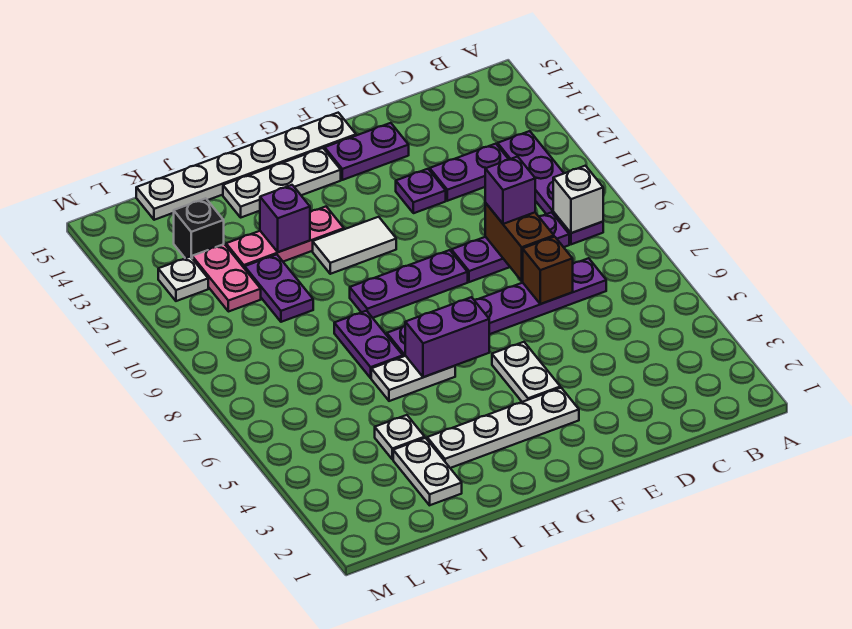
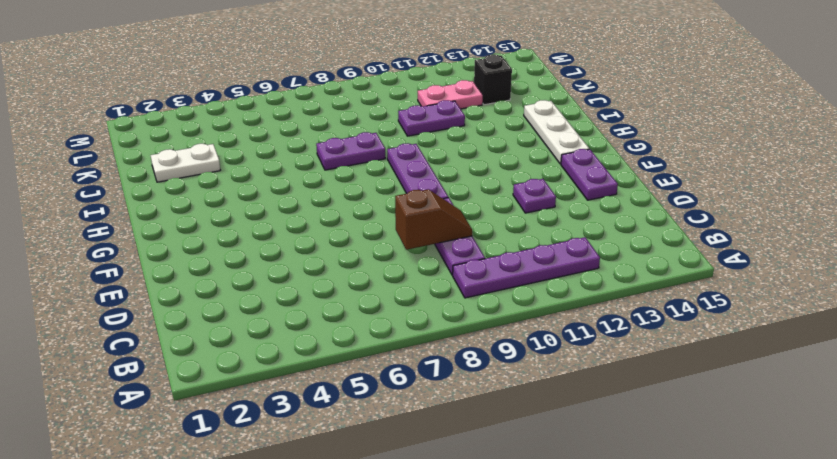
brown 1x2 slope [395,189,472,250] -> brown 1x2 brick [485,203,554,281]
none -> purple 1x6 plate [387,258,606,357]
none -> purple 1x2 plate [430,144,509,201]
none -> white 1x4 plate [427,388,579,468]

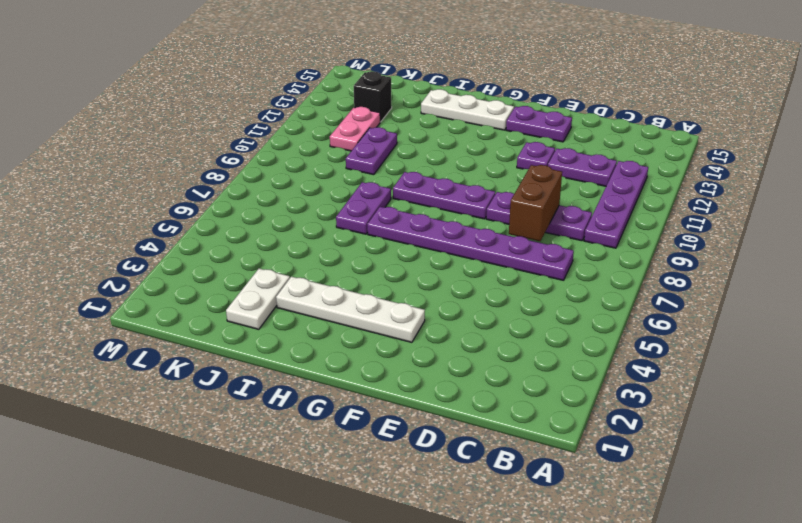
none -> white 1x2 plate [492,342,560,402]
none -> white 1x6 plate [136,113,356,220]
none -> white 1x2 tile [313,217,396,274]

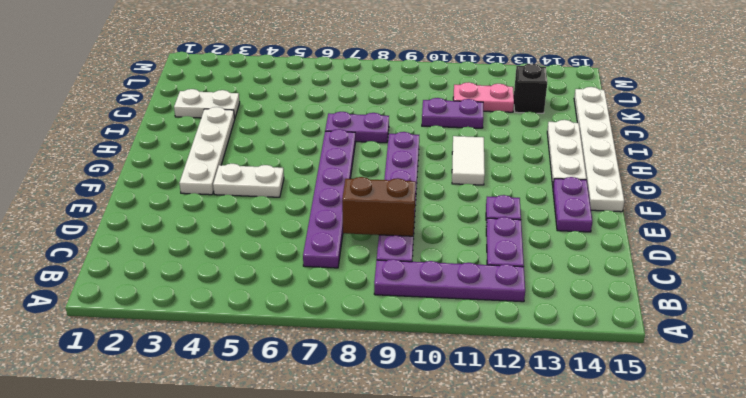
none -> white 1x2 plate [371,356,455,401]
none -> pink 1x3 plate [226,207,344,269]
none -> white 1x1 plate [375,415,425,460]

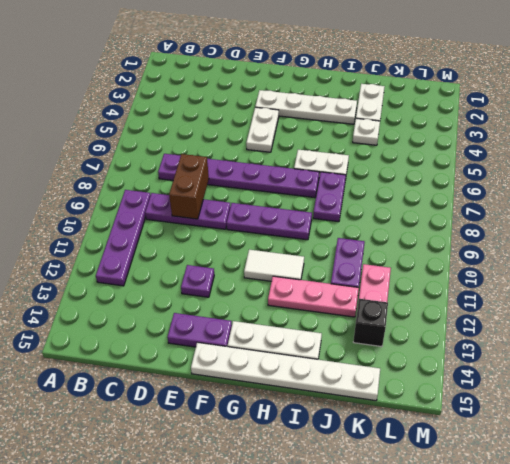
none -> purple 1x2 plate [430,144,509,201]
none -> white 1x1 plate [158,257,208,301]
none -> white 1x1 brick [553,166,603,233]

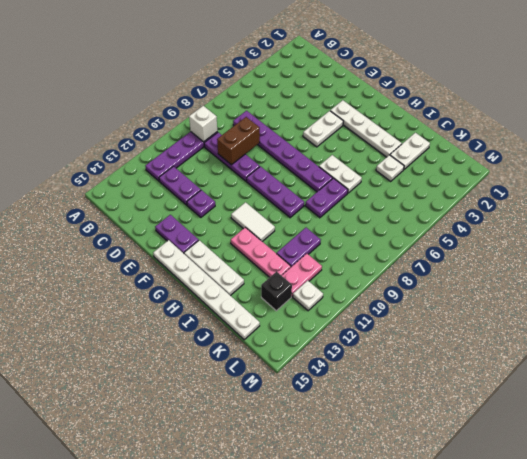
none -> brown 1x1 brick [523,237,573,304]
none -> purple 1x2 brick [405,297,489,377]
none -> purple 1x1 brick [260,185,310,252]

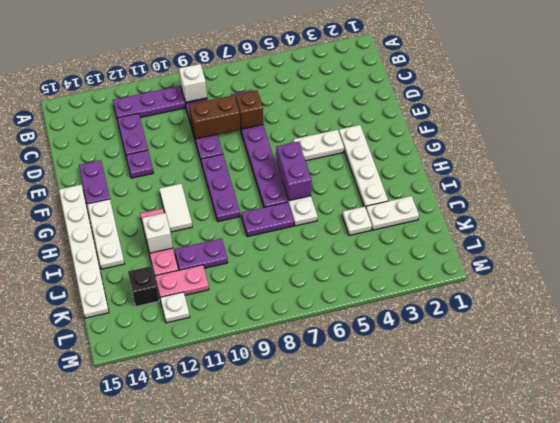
white 1x1 brick [142,213,173,253] -> purple 1x1 brick [260,185,310,252]
none -> purple 1x1 brick [485,157,535,224]

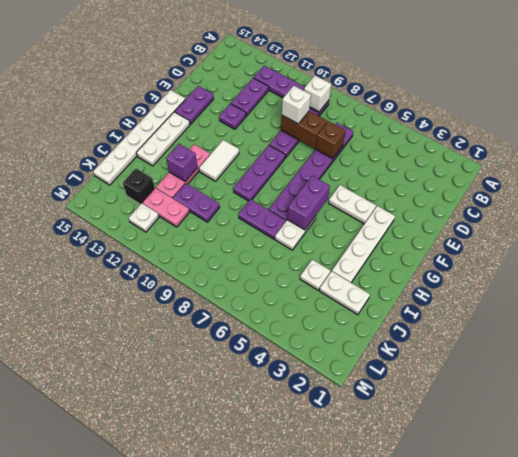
white 1x1 brick [282,86,311,124] -> purple 1x1 brick [485,157,535,224]

